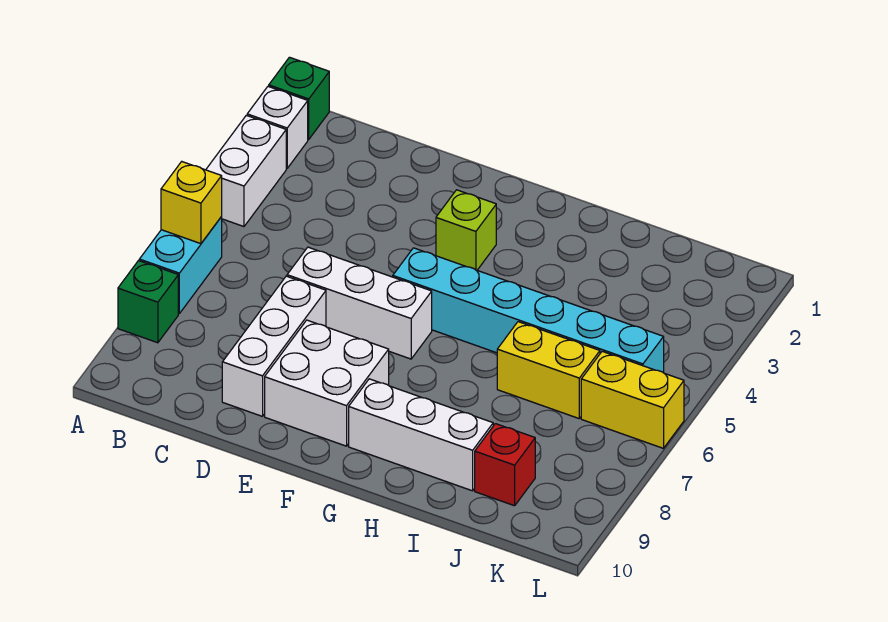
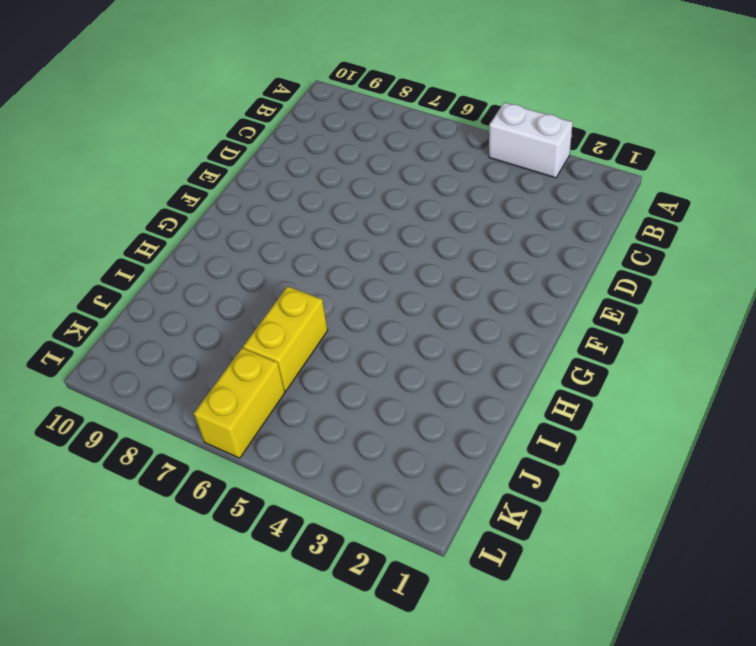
none -> green 1x1 brick [269,57,329,139]
none -> white 1x1 brick [247,86,308,168]
none -> cyan 1x2 brick [139,217,222,313]

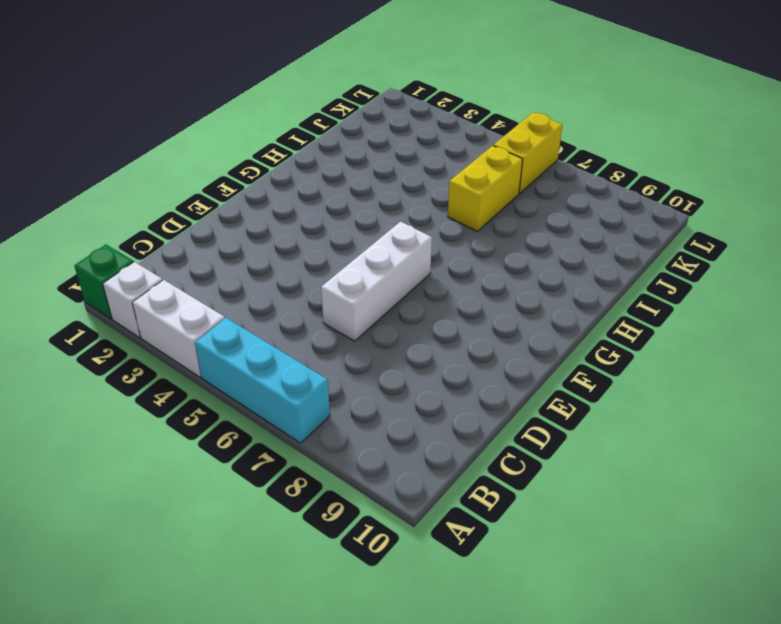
cyan 1x3 brick [195,318,330,443] -> cyan 1x2 brick [139,217,222,313]
none -> green 1x1 brick [118,261,178,343]
none -> white 1x3 brick [222,276,326,416]
none -> white 2x2 brick [265,320,389,446]

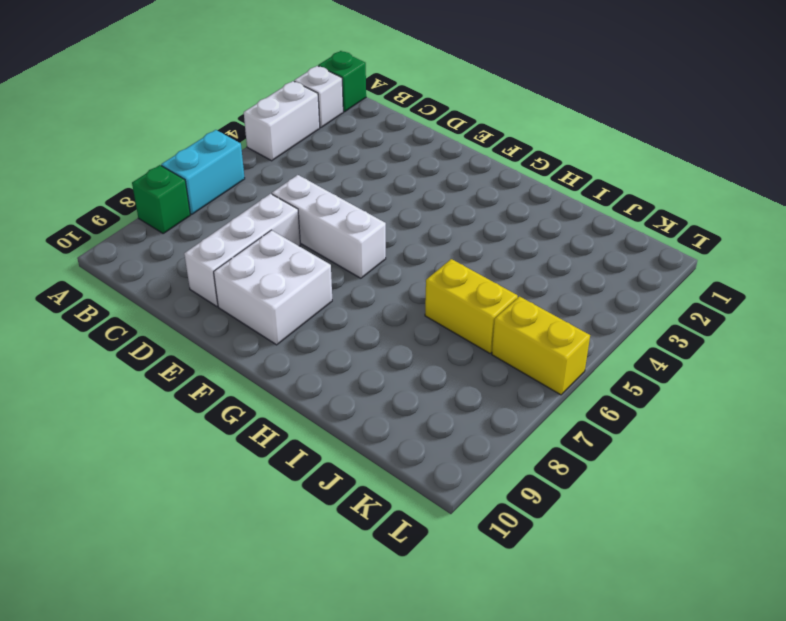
none -> lime 1x1 brick [436,190,496,270]
none -> cyan 1x6 brick [393,248,664,373]
none -> white 1x3 brick [349,379,493,491]

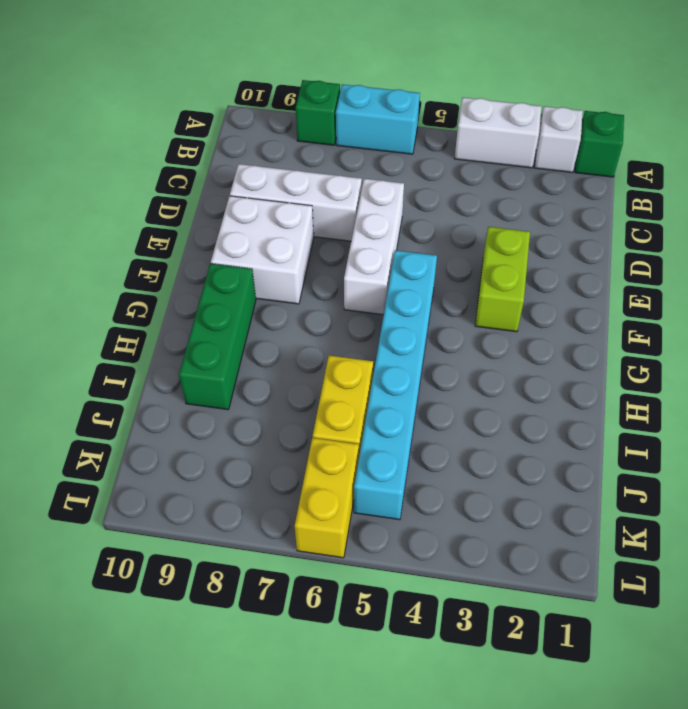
lime 1x2 brick [475,227,530,332] -> lime 1x1 brick [436,190,496,270]
green 1x3 brick [179,264,256,410] -> white 1x3 brick [349,379,493,491]
none -> red 1x1 brick [475,424,535,506]
none -> yellow 1x1 brick [161,162,222,244]

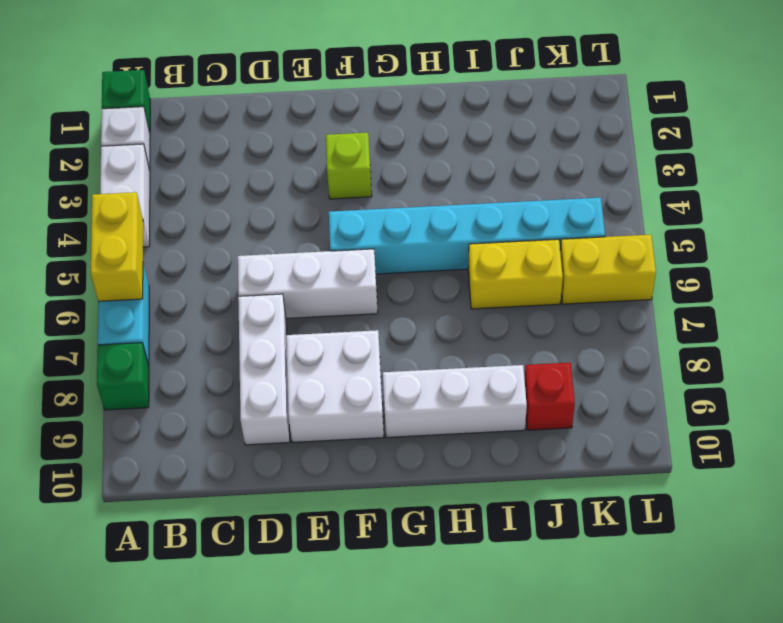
yellow 1x2 brick [91,192,143,301] -> yellow 1x1 brick [161,162,222,244]

